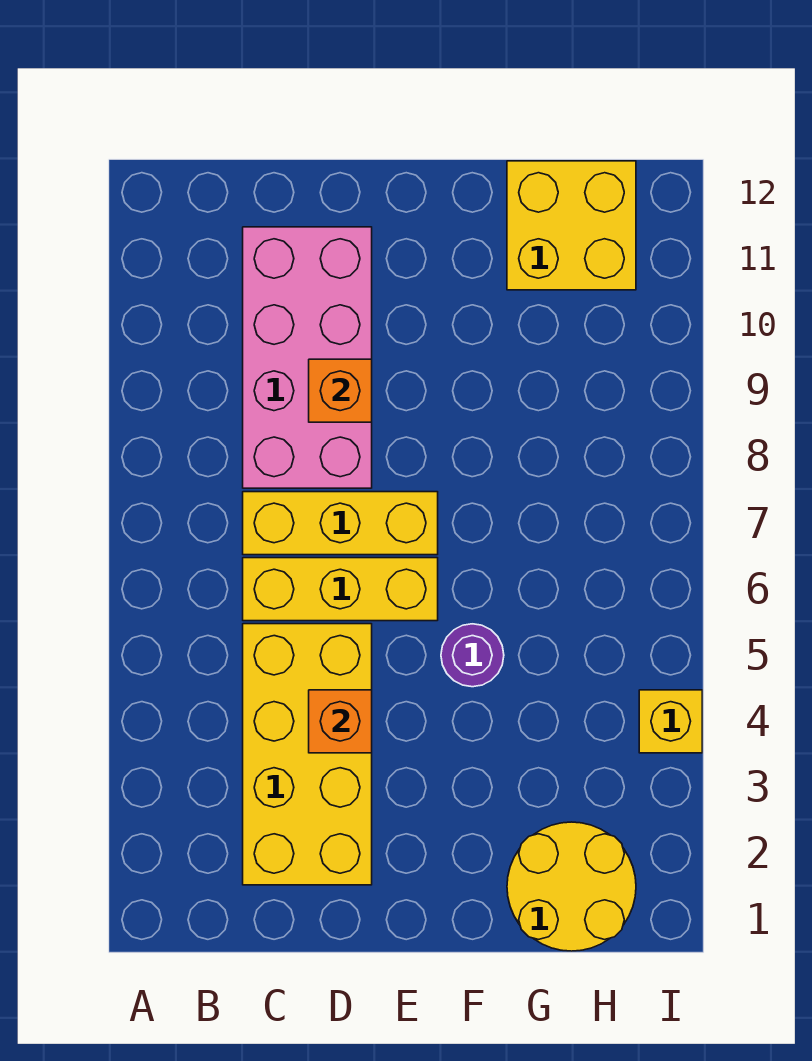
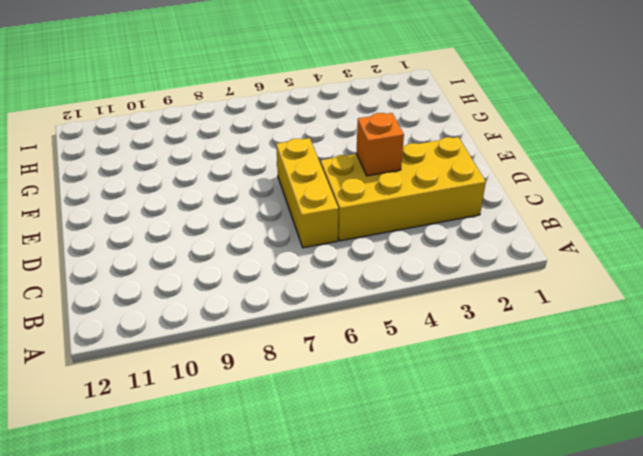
none -> yellow 1x3 brick [243,492,438,555]
none -> pink 2x4 brick [243,227,372,488]

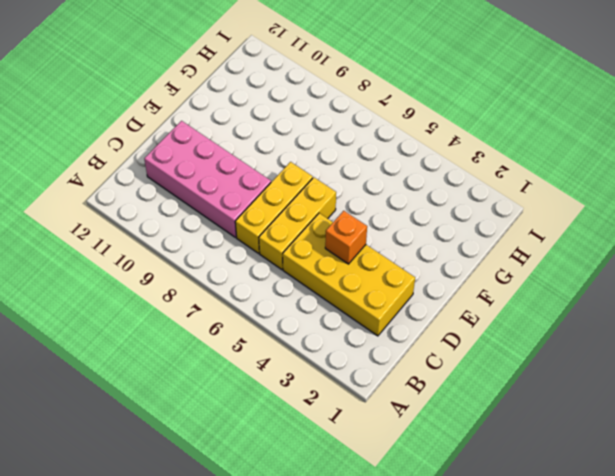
none -> purple 1x1 round brick [441,624,504,687]
none -> yellow 2x2 round brick [507,822,636,951]

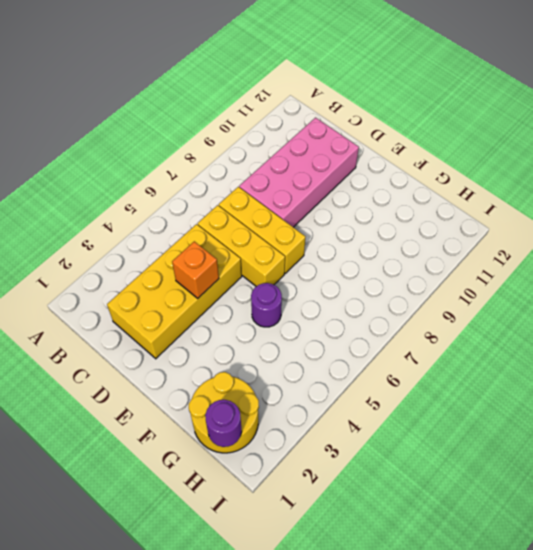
purple 1x1 round brick [205,400,242,447] -> none
none -> yellow 2x2 brick [507,161,636,290]
none -> yellow 1x1 brick [639,690,702,753]

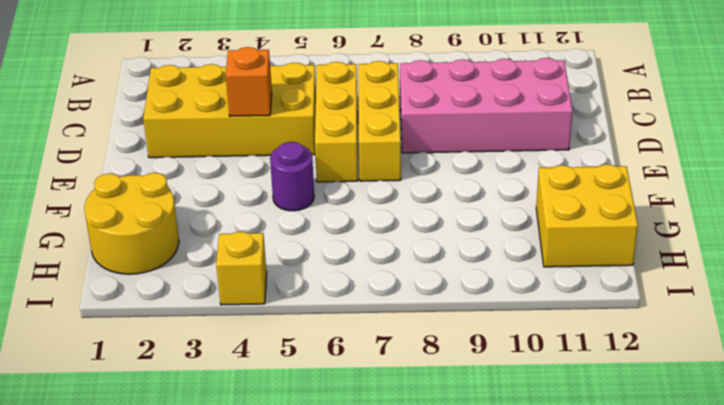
none -> orange 1x1 brick [309,359,372,422]

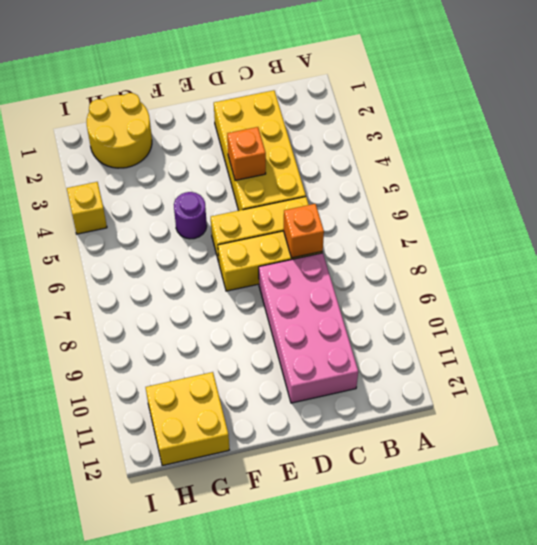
orange 1x1 brick [284,204,324,258] -> orange 1x1 brick moved to [309,359,372,422]

